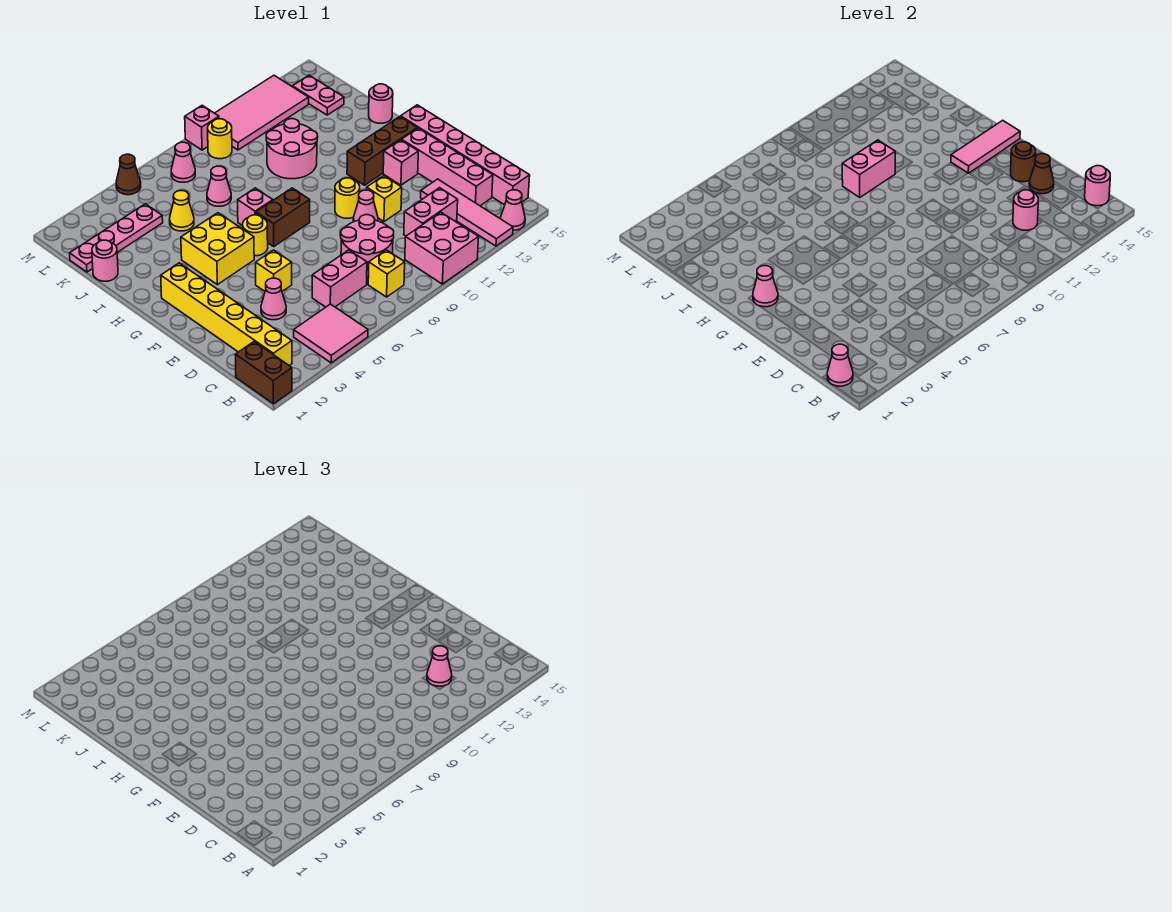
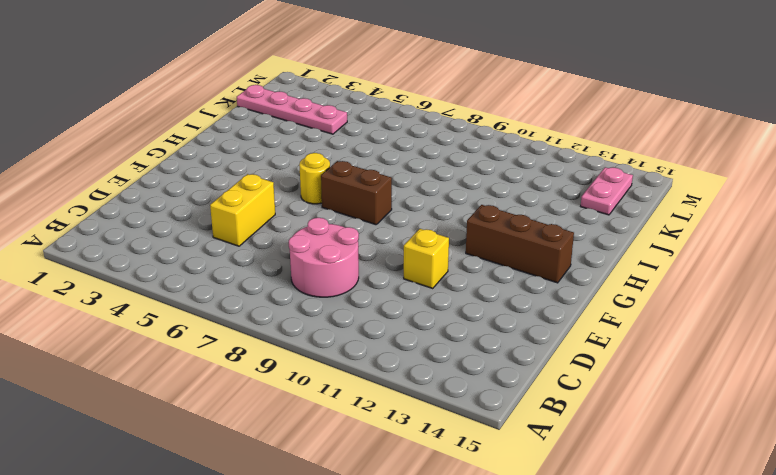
yellow 1x2 brick [210,174,275,246] -> yellow 1x1 brick [256,250,292,291]
none -> brown 1x2 brick [235,342,292,404]
none -> pink 2x2 tile [294,304,368,363]
none -> pink 2x2 brick [405,212,479,284]
none -> pink 1x4 tile [421,179,513,246]

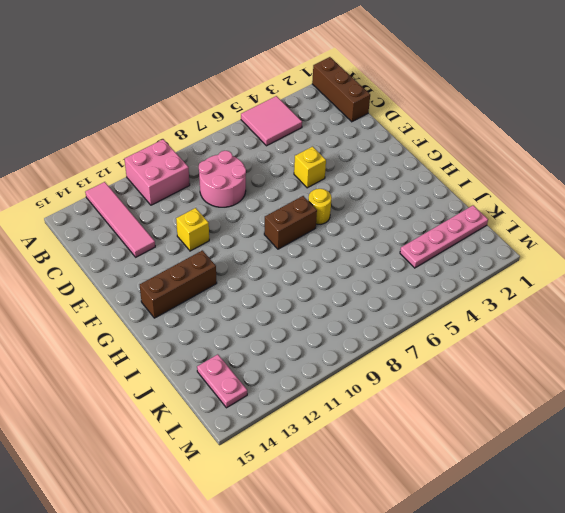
brown 1x3 brick [312,57,370,122] -> brown 1x2 brick [235,342,292,404]
none -> pink 1x1 cone [501,190,525,230]
none -> yellow 1x6 brick [161,263,292,366]
none -> yellow 1x1 brick [368,250,405,297]
none -> pink 1x6 brick [401,105,530,205]

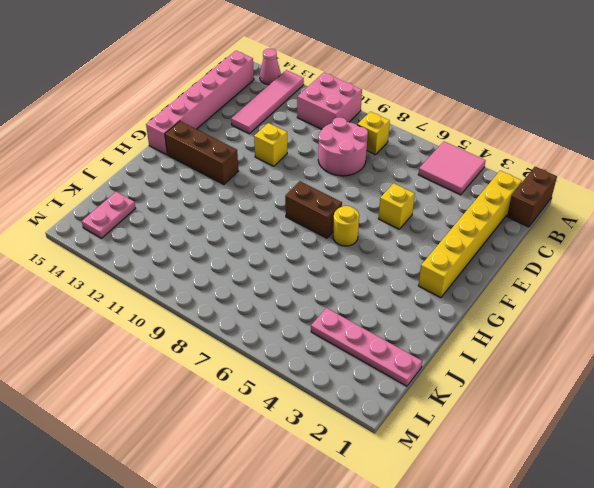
none -> pink 1x2 brick [312,250,367,307]
none -> pink 1x2 brick [404,188,458,236]
none -> pink 1x4 brick [402,128,493,206]
none -> pink 1x1 cone [261,278,286,320]

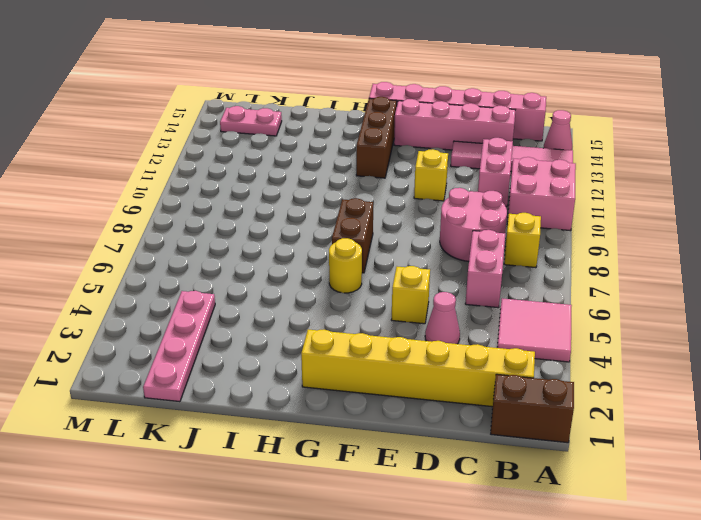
none -> pink 1x1 cone [353,190,378,222]
none -> yellow 1x1 round brick [335,178,360,218]
none -> pink 1x1 brick [383,140,418,185]
none -> yellow 2x2 brick [181,213,254,285]

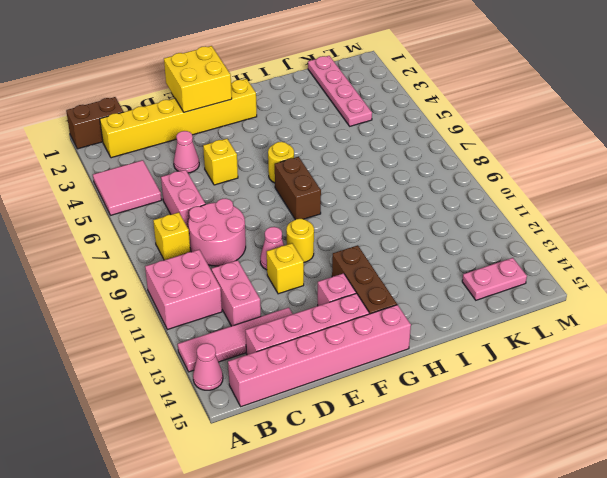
yellow 2x2 brick [164,46,232,112] -> yellow 2x2 brick moved to [181,213,254,285]
none -> pink 1x1 brick [238,188,273,226]
none -> pink 2x2 round brick [266,119,318,179]
none -> pink 1x1 round brick [369,84,393,123]
none -> pink 1x1 round brick [92,240,118,281]

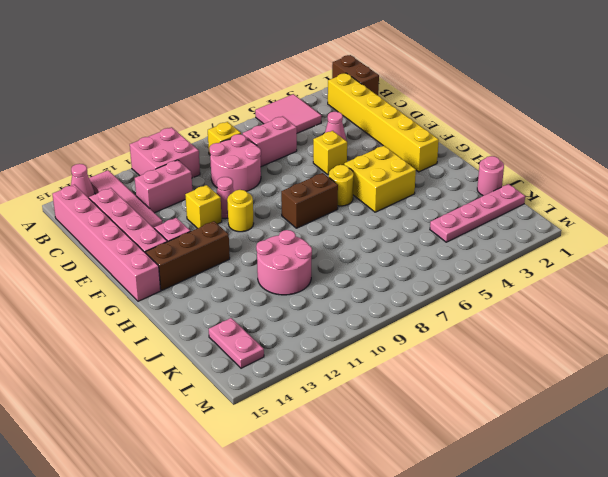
none -> pink 1x1 brick [238,188,273,226]
none -> pink 1x1 round brick [369,84,393,123]
none -> yellow 1x1 cone [169,191,194,231]
none -> pink 1x1 cone [207,166,231,206]

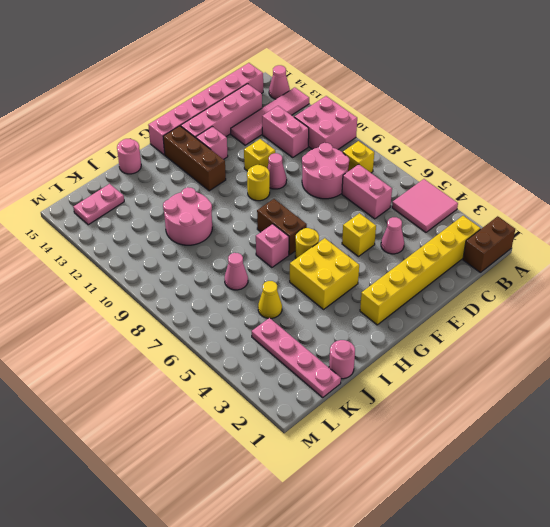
none -> pink 1x1 cone [171,142,195,182]
none -> yellow 1x1 round brick [208,119,232,159]
none -> pink 2x4 tile [215,75,309,150]
none -> brown 1x1 cone [116,154,141,195]

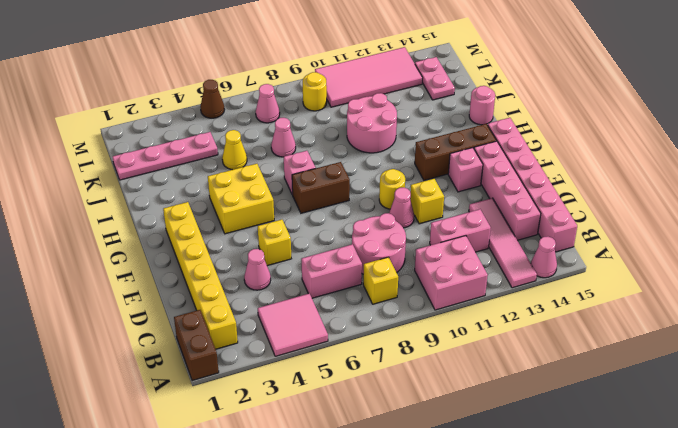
none -> yellow 1x1 round brick [243,215,268,256]
none -> pink 1x1 round brick [92,240,118,281]
none -> pink 1x1 brick [185,105,219,150]
none -> pink 1x1 cone [827,344,853,386]

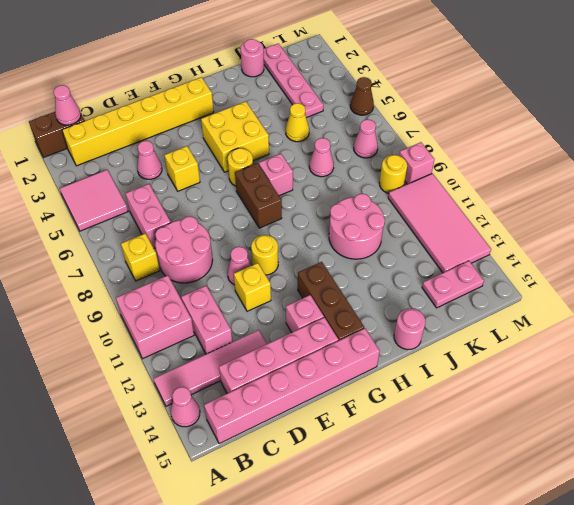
none -> pink 1x1 round brick [1085,166,1110,206]
none -> pink 1x1 round brick [1013,190,1038,230]
none -> brown 1x1 cone [1029,154,1054,194]
none -> brown 1x1 round brick [1011,142,1036,182]

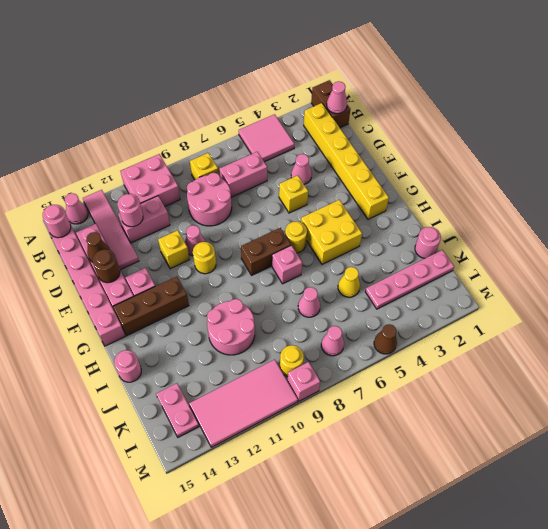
none -> pink 1x1 cone [753,266,778,307]
none -> pink 1x3 tile [951,120,1020,173]
none -> pink 1x2 brick [842,140,895,197]
none -> pink 1x1 cone [427,646,452,686]

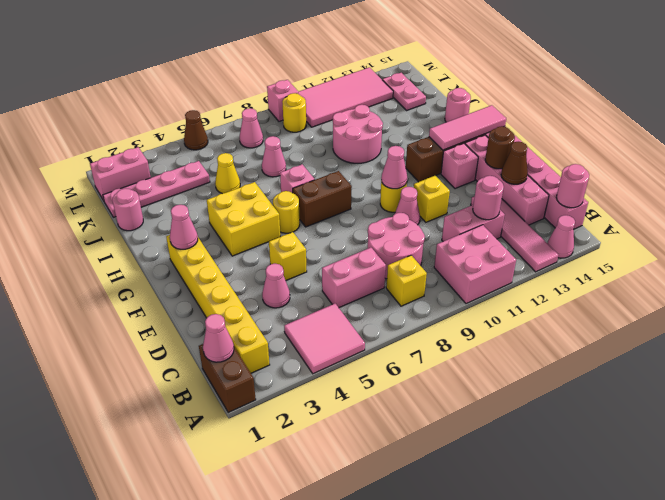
pink 1x1 cone [381,146,407,189] -> pink 1x1 cone moved to [427,646,452,686]
pink 1x2 brick [90,147,151,200] -> pink 1x2 brick moved to [842,140,895,197]

